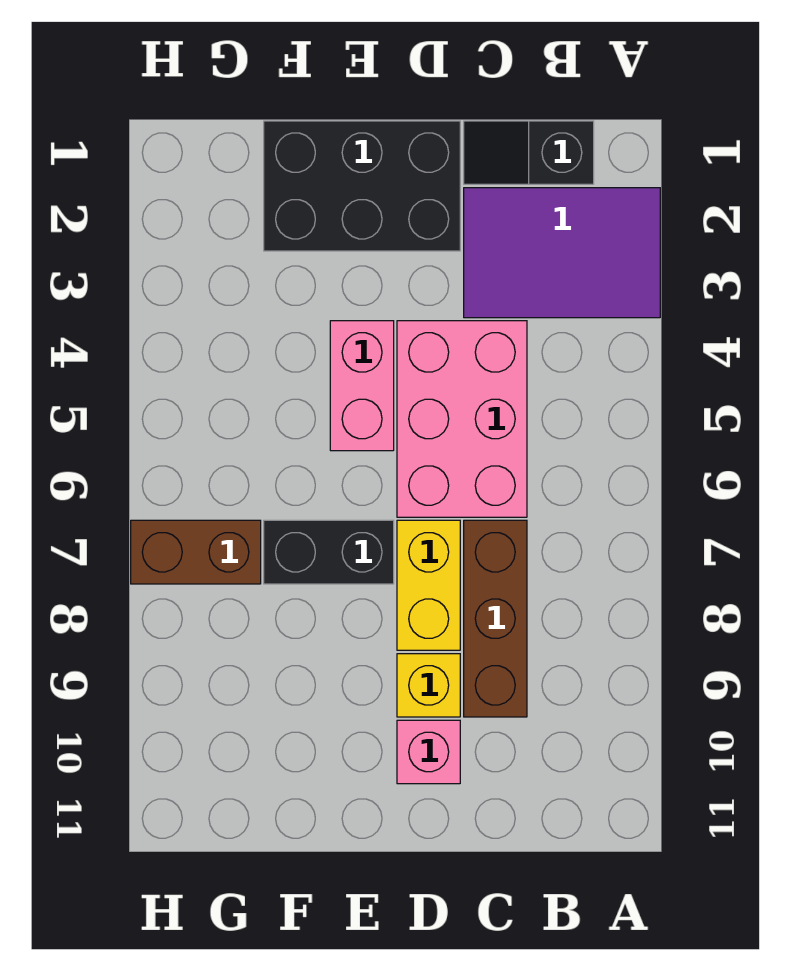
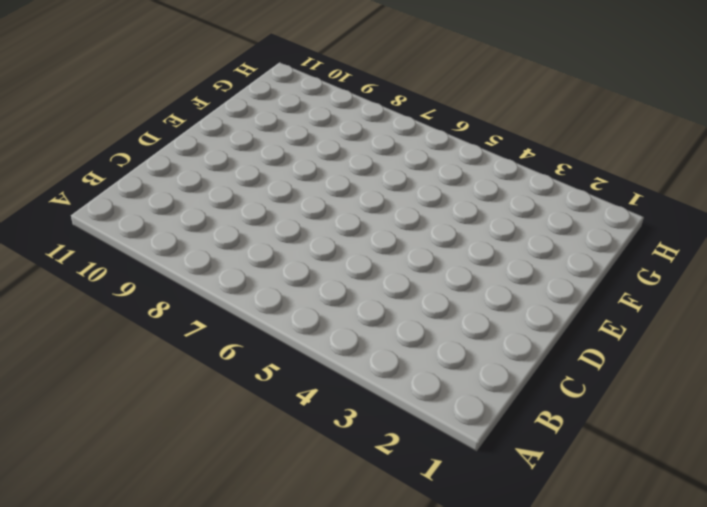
none -> purple 2x3 tile [464,188,660,318]
none -> black 1x2 slope [464,121,594,184]

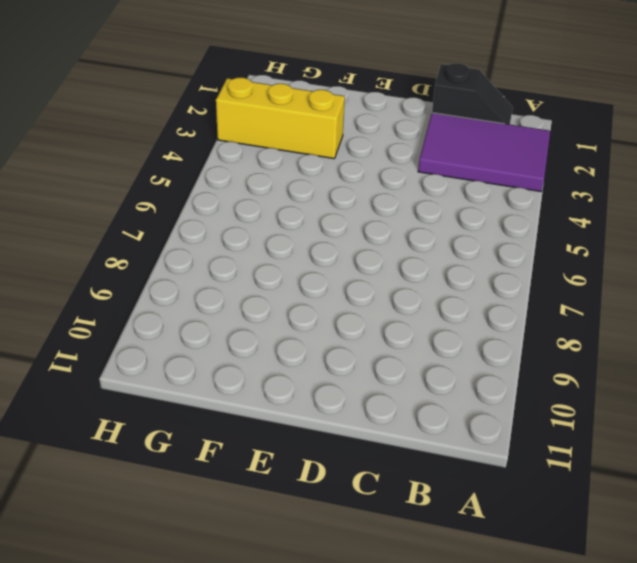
black 1x2 slope [432,63,513,124] -> black 1x2 slope turned to [464,121,594,184]
yellow 1x3 brick [216,78,345,159] -> none
none -> pink 2x3 brick [397,321,527,517]
none -> brown 1x3 brick [464,520,527,717]

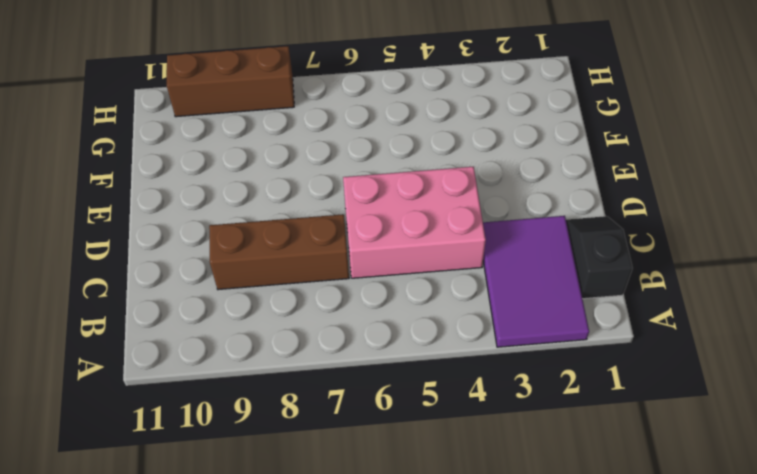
brown 1x3 brick [167,46,294,117] -> none
none -> black 2x3 brick [264,121,460,251]
none -> yellow 1x2 brick [397,520,460,650]

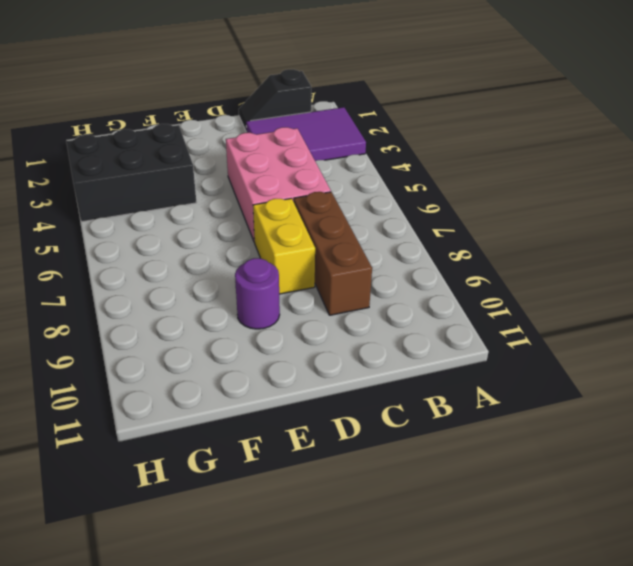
purple 1x1 round brick [235,258,280,329] -> none
black 2x3 brick [66,124,197,222] -> black 2x3 brick moved to [264,121,460,251]
none -> yellow 1x1 brick [397,654,460,717]
none -> pink 1x1 brick [397,720,460,784]

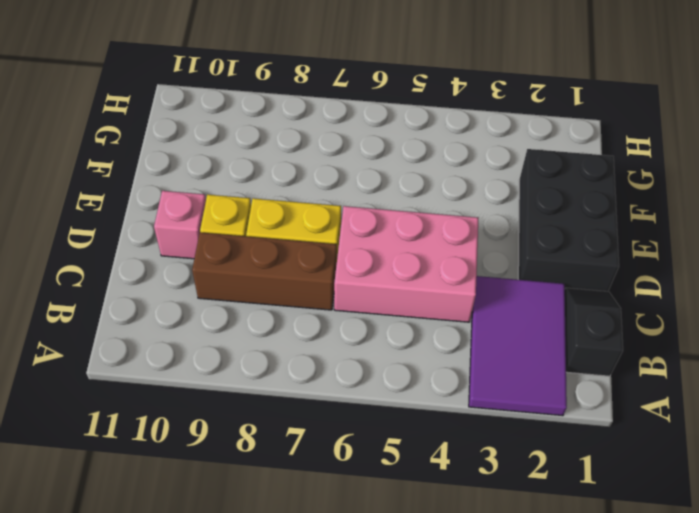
none -> pink 1x2 brick [330,321,394,451]
none -> black 1x2 brick [264,520,394,584]

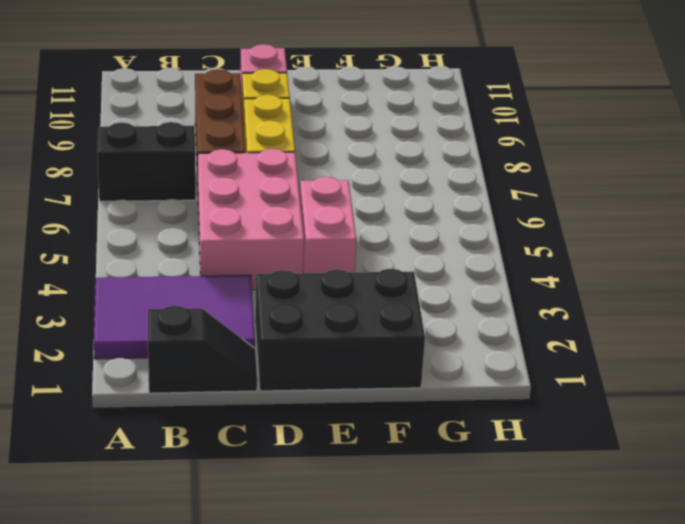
black 1x2 brick [97,122,196,201] -> black 1x2 brick moved to [264,520,394,584]
none -> brown 1x2 brick [131,520,261,584]

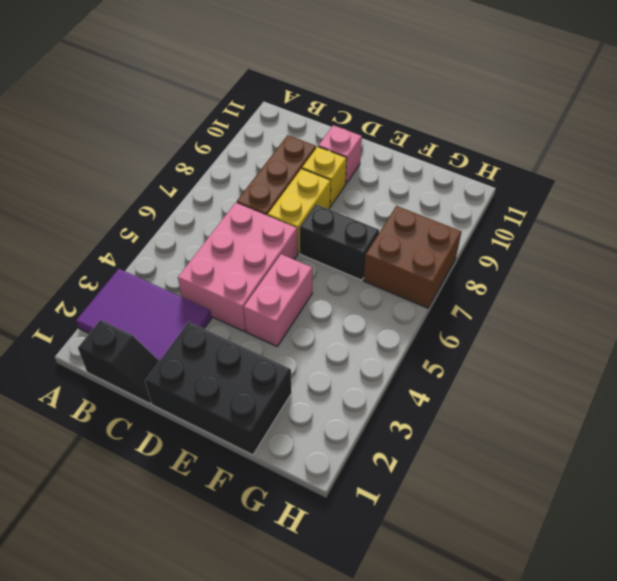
brown 2x2 brick [363,206,461,308] -> brown 1x2 brick [131,520,261,584]

